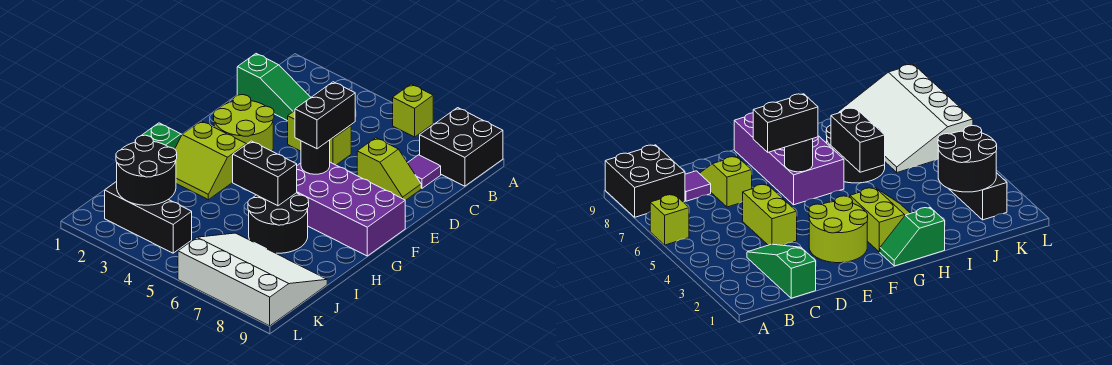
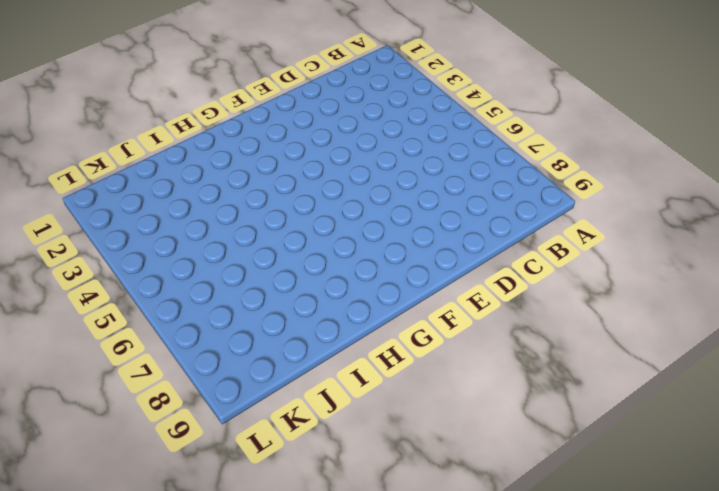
none -> lime 1x1 brick [393,84,433,137]
none -> black 2x2 brick [420,108,503,186]
none -> green 1x3 slope [237,54,311,121]

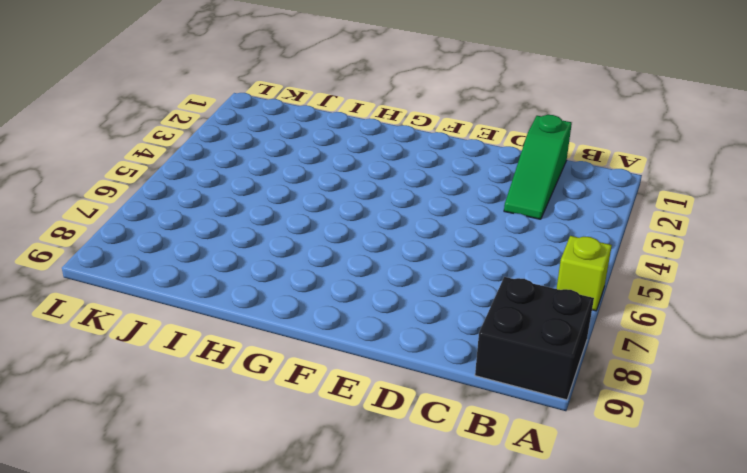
none -> purple 1x1 tile [408,155,441,188]
none -> lime 1x2 brick [288,111,351,165]
none -> lime 1x2 slope [357,138,421,201]

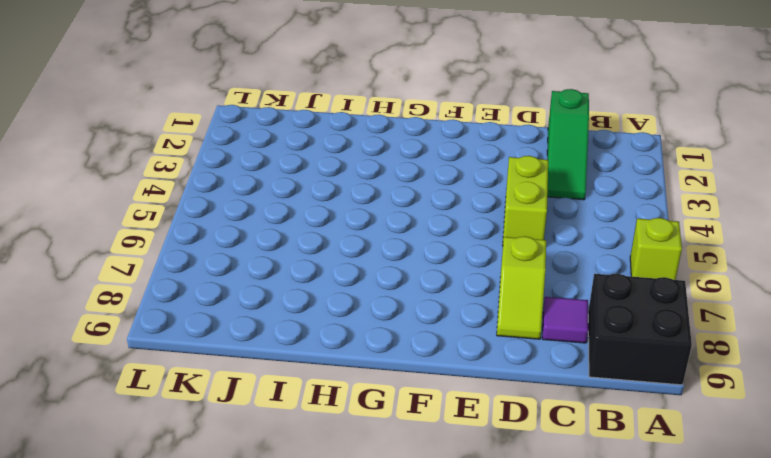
none -> lime 2x2 round brick [214,95,274,151]
none -> purple 2x4 brick [297,162,405,256]
none -> green 1x2 slope [141,123,182,149]

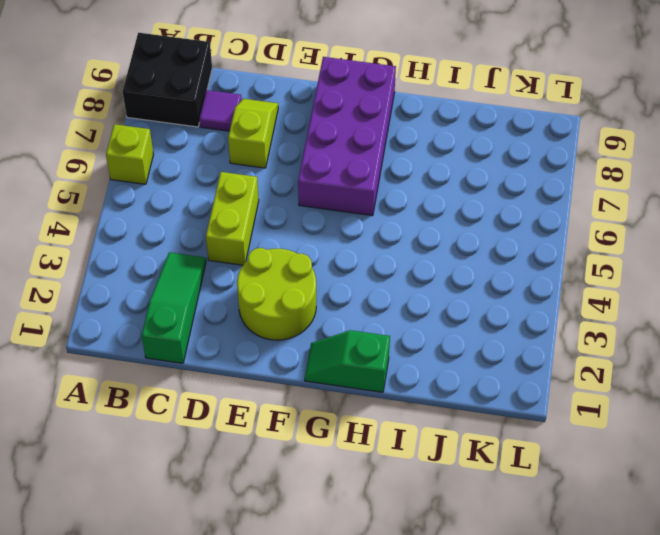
none -> lime 2x2 slope [175,121,246,200]
none -> black 2x2 round brick [248,193,309,253]
none -> white 3x4 slope [178,233,327,326]

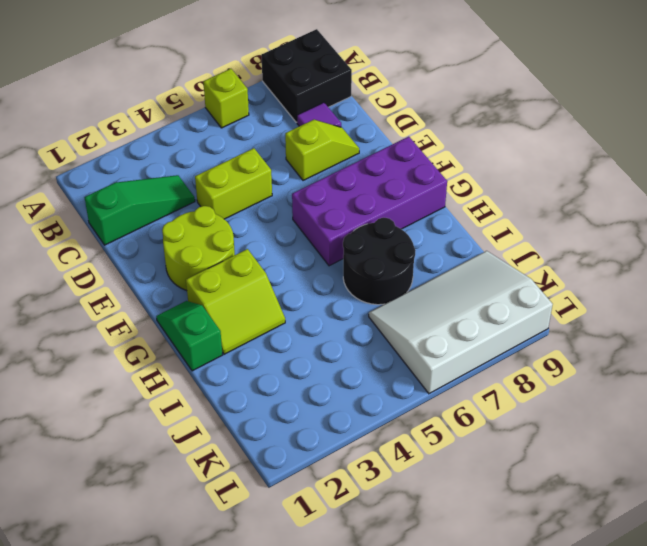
none -> black 1x3 brick [105,182,192,253]
none -> black 1x1 round brick [301,140,330,174]
none -> black 1x2 brick [233,141,297,206]

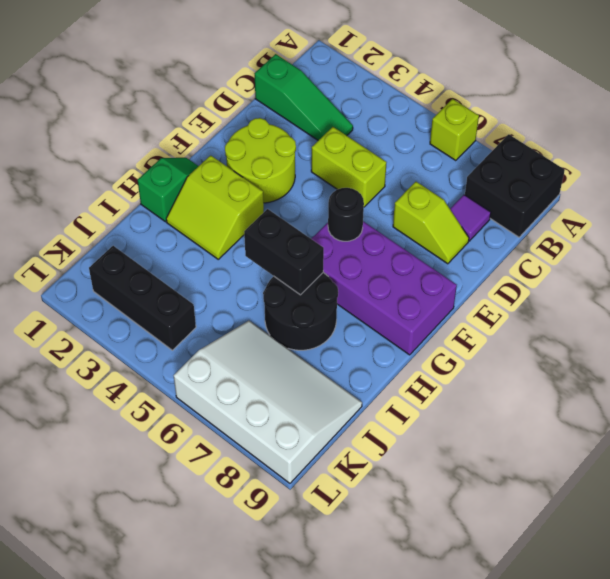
none -> black 2x2 round brick [116,135,177,205]
none -> black 1x2 brick [295,82,355,149]

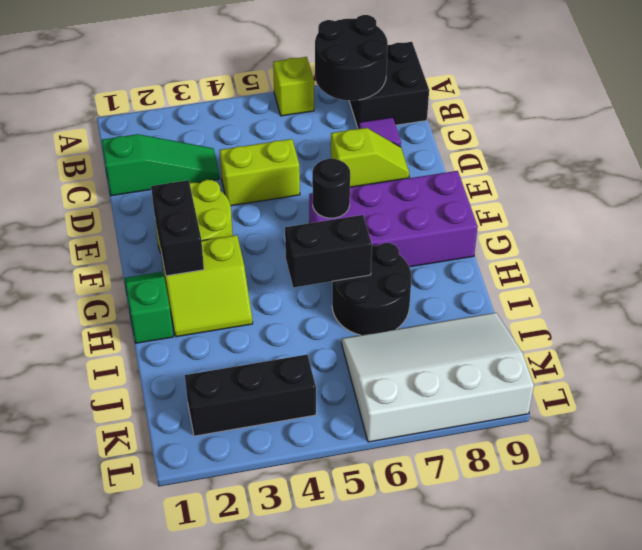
black 2x2 round brick [315,15,388,101] -> black 2x2 round brick moved to [116,135,177,205]
black 1x2 brick [151,180,204,276] -> black 1x2 brick moved to [295,82,355,149]

